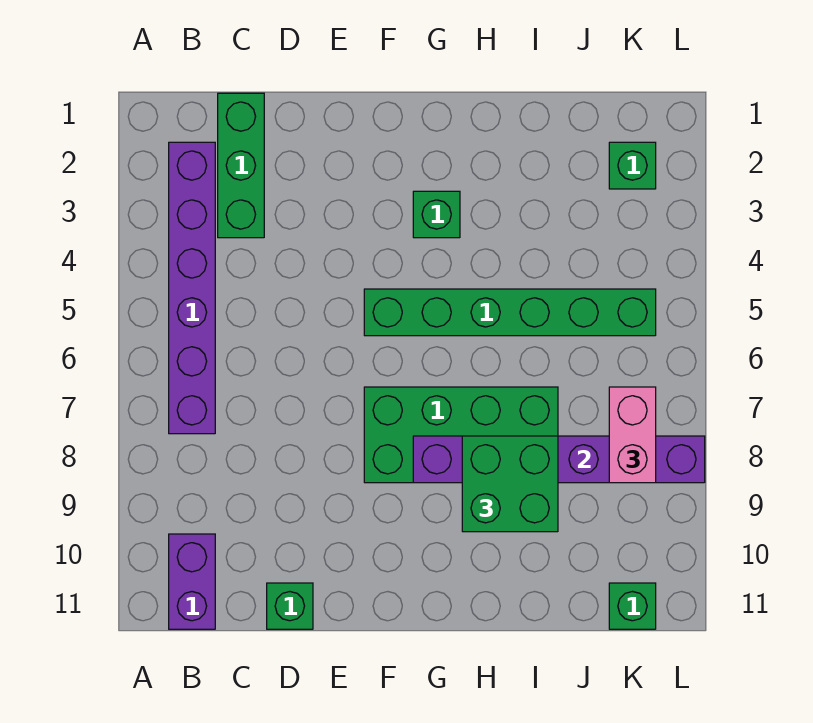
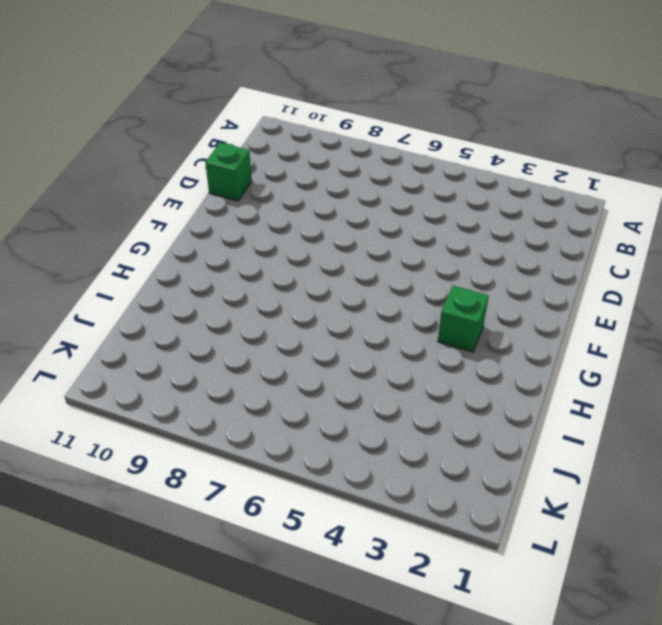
none -> purple 1x6 brick [169,142,215,434]
none -> purple 1x2 brick [169,534,215,629]
none -> green 1x3 brick [218,93,264,238]

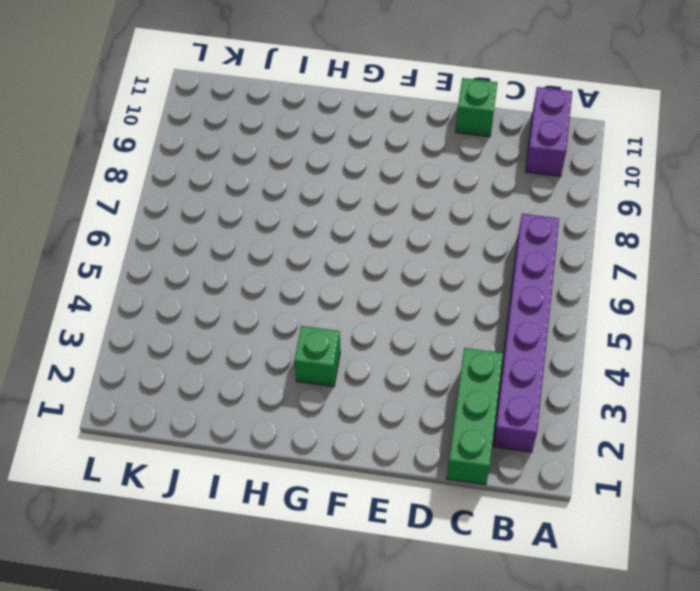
none -> green 1x6 brick [364,289,656,336]
none -> green 2x4 brick [364,387,558,483]
none -> green 1x1 brick [609,142,656,189]

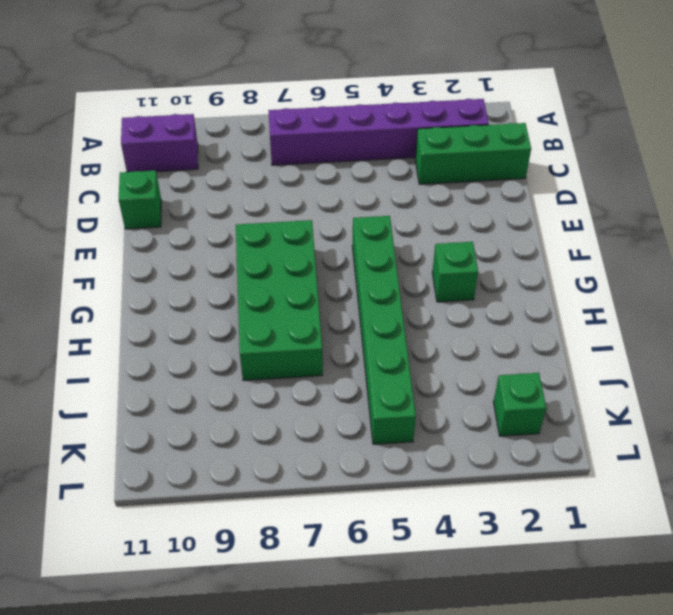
none -> green 1x1 brick [609,583,656,629]
none -> purple 1x6 brick [413,436,705,483]
none -> green 2x2 brick [462,436,558,532]

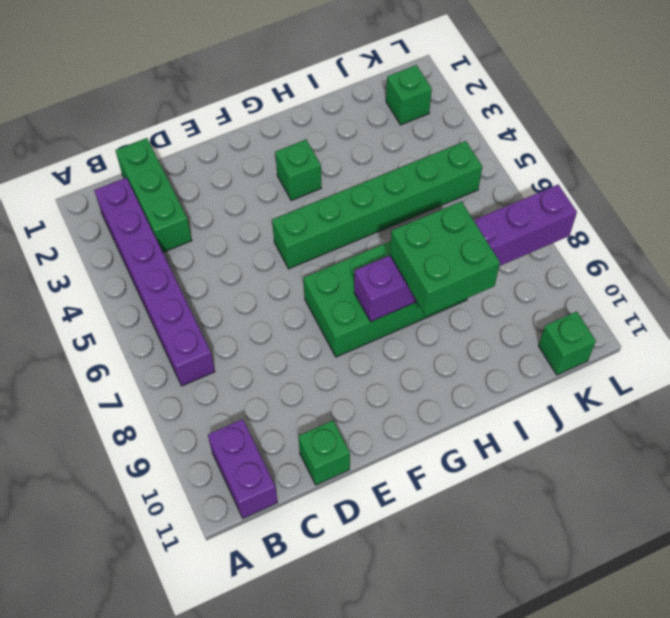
none -> pink 1x2 brick [609,387,656,483]

